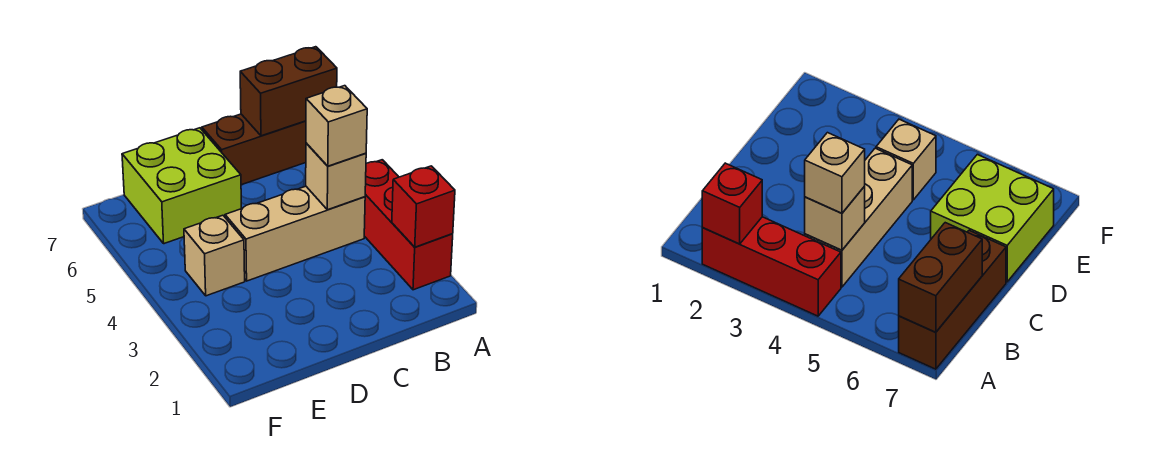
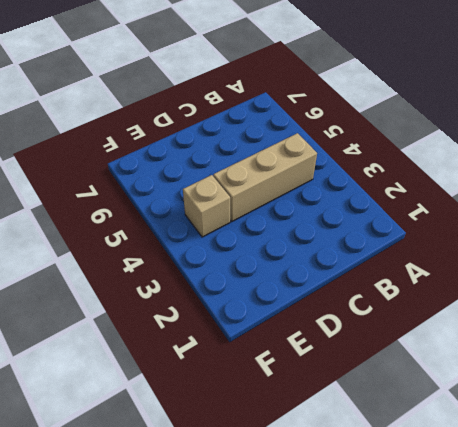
none -> red 1x3 brick [364,160,453,290]
none -> brown 1x3 brick [202,114,306,185]

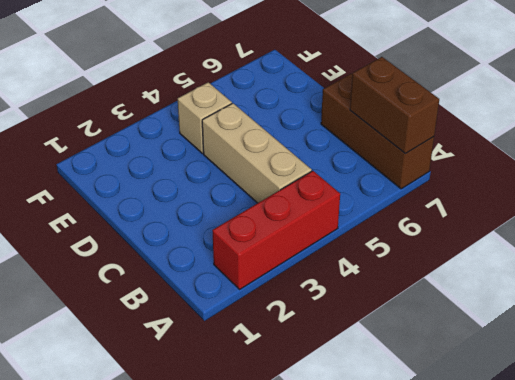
none -> lime 2x2 brick [122,128,241,244]
none -> red 1x1 brick [392,166,455,247]

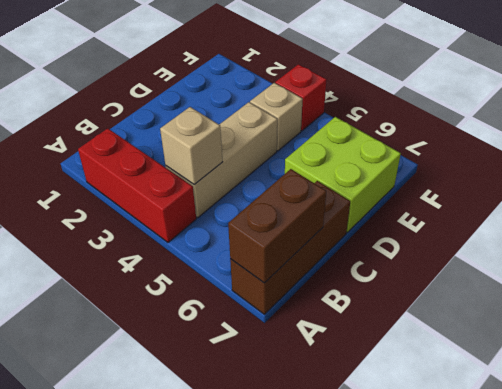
red 1x1 brick [275,64,327,131] -> red 1x1 brick moved to [392,166,455,247]
none -> tan 1x1 brick [306,86,367,166]

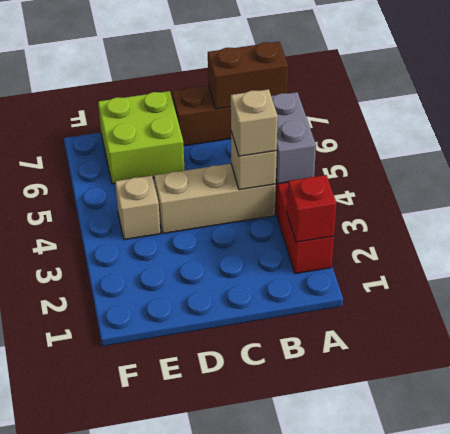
grey 1x2 brick [271,92,316,184] -> none

